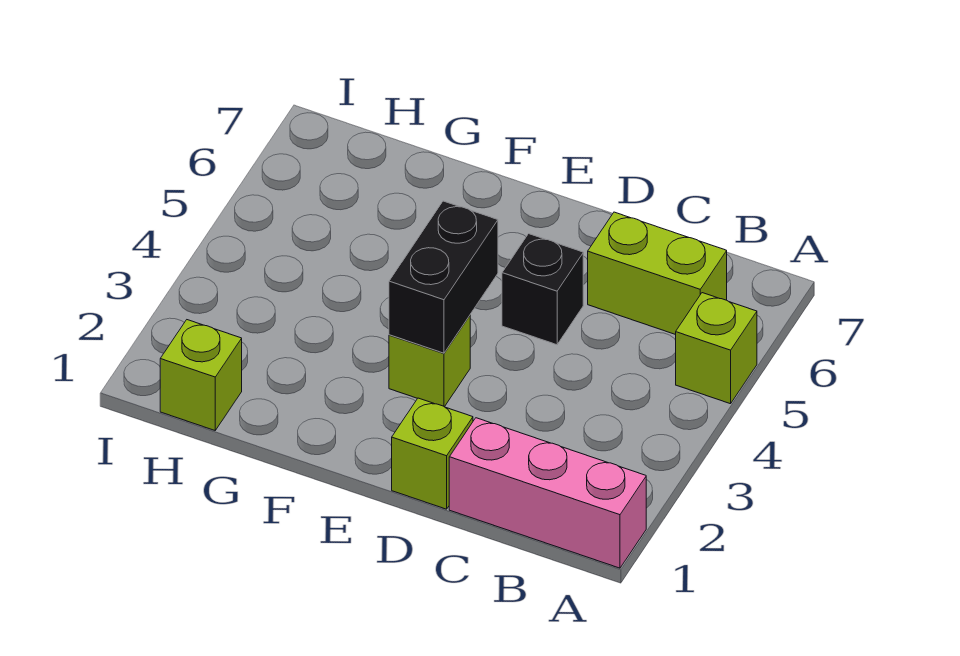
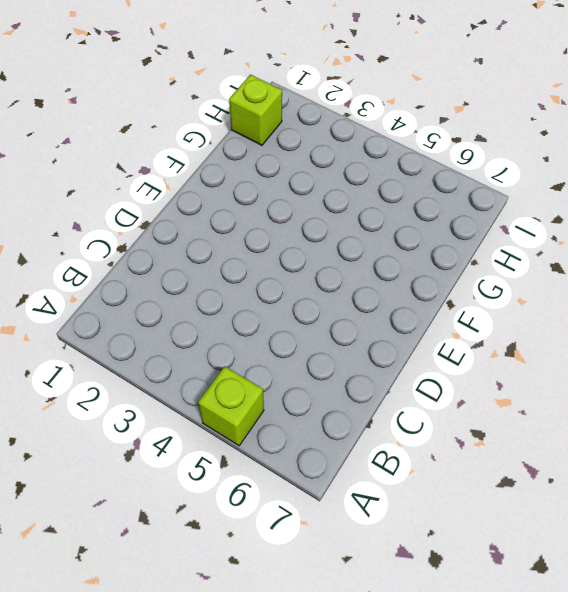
none -> pink 1x3 brick [449,418,646,568]
none -> lime 1x2 brick [588,212,727,335]

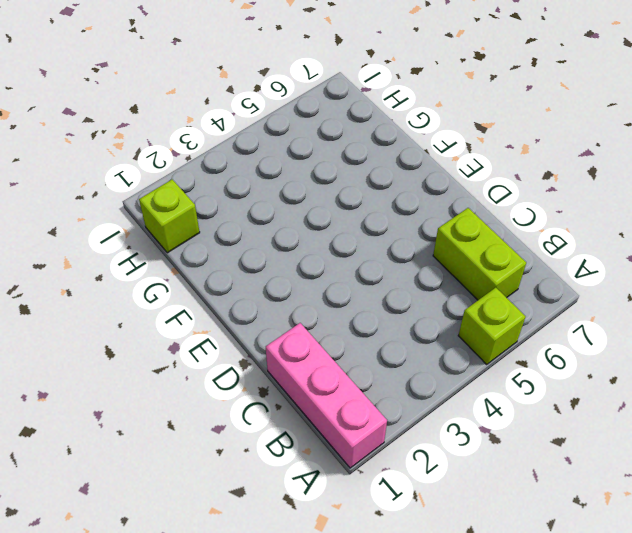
none -> lime 1x1 brick [392,398,473,509]
none -> black 1x1 brick [502,234,583,345]

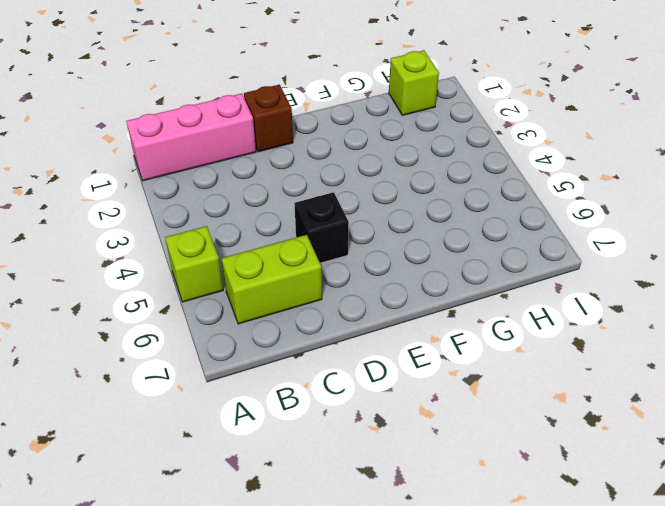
brown 1x1 brick [244,85,293,152] -> lime 1x1 brick [392,398,473,509]
none -> lime 1x1 brick [389,316,470,407]
none -> black 1x2 brick [389,201,498,353]

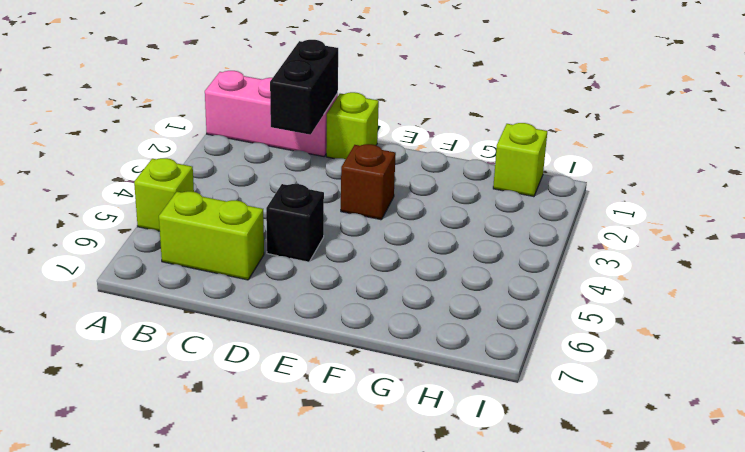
black 1x2 brick [270,40,338,135] -> black 1x2 brick moved to [389,201,498,353]
brown 1x1 brick [341,144,396,220] -> lime 1x1 brick [389,316,470,407]

